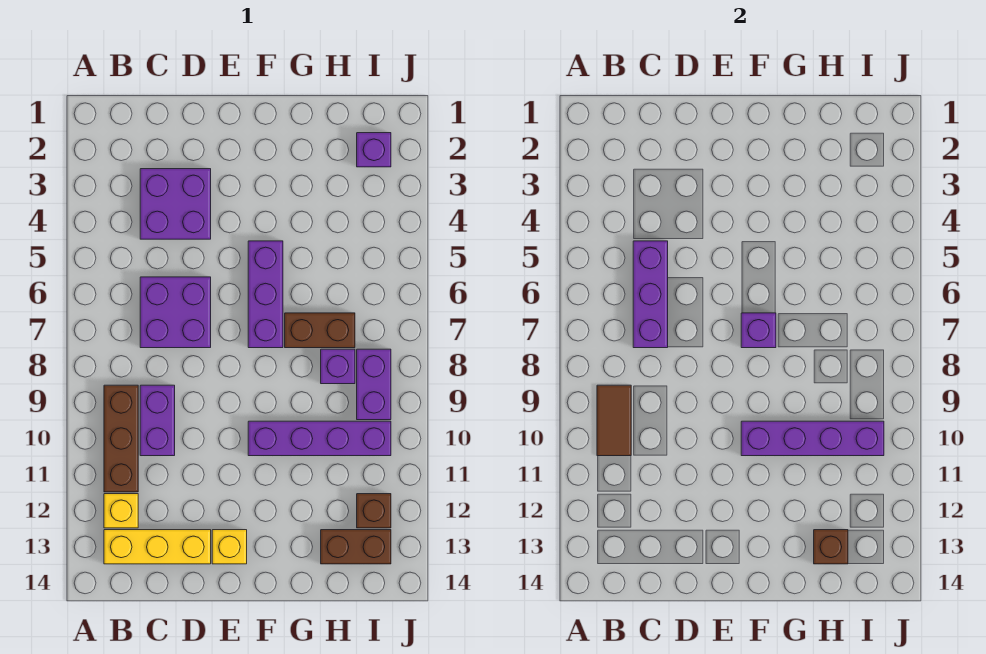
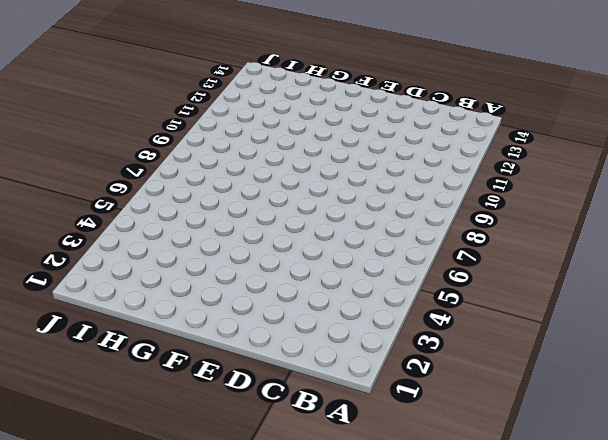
none -> brown 1x3 brick [104,385,138,492]
none -> yellow 1x1 brick [104,494,138,528]
none -> yellow 1x3 brick [104,530,211,564]

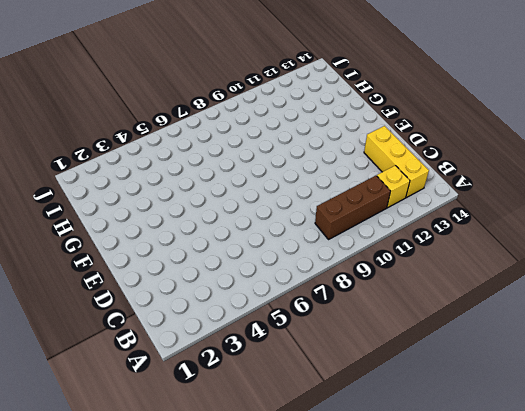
none -> purple 2x2 brick [140,169,211,239]
none -> purple 2x2 brick [140,277,211,348]
none -> purple 1x2 brick [140,385,175,456]

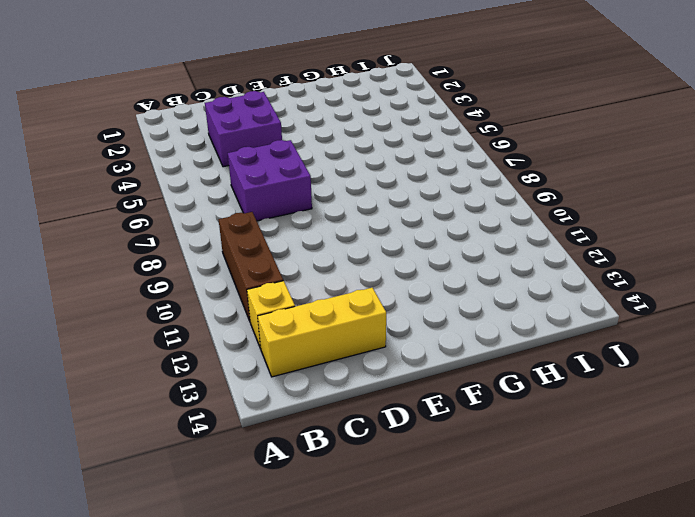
none -> purple 1x2 brick [140,385,175,456]
none -> yellow 1x1 brick [212,530,247,564]
none -> purple 1x3 brick [248,241,283,348]

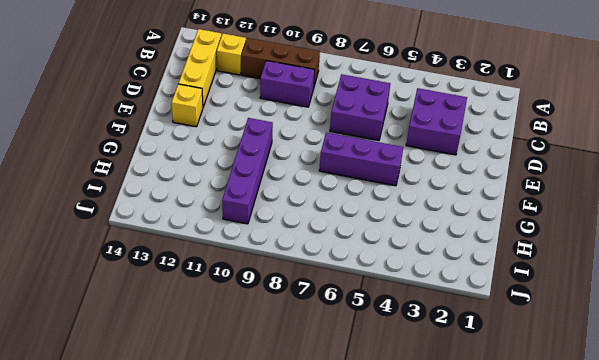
none -> brown 1x2 brick [285,313,355,348]
none -> purple 1x1 brick [321,349,355,384]
none -> brown 1x2 brick [321,530,391,564]

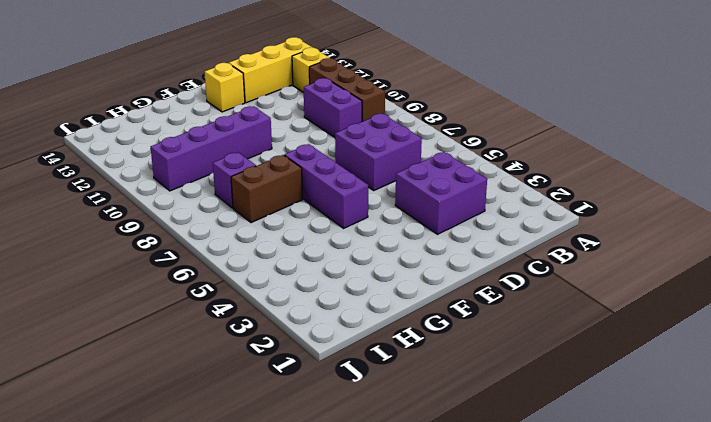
none -> brown 1x2 brick [321,530,391,564]
none -> purple 1x1 brick [357,133,391,167]
none -> purple 1x2 brick [357,349,391,420]

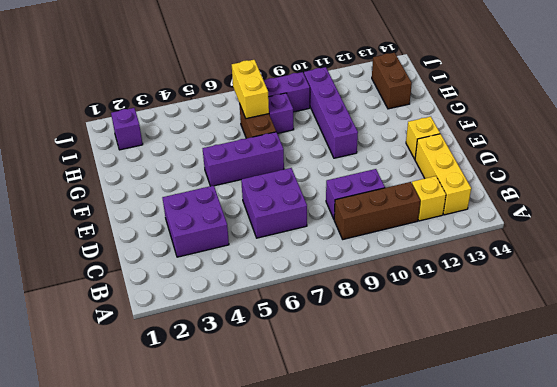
yellow 1x2 brick [232,60,269,119] -> none
none -> brown 1x1 brick [357,494,391,528]
none -> brown 1x2 tile [597,385,631,456]
none -> purple 1x3 brick [633,241,668,348]

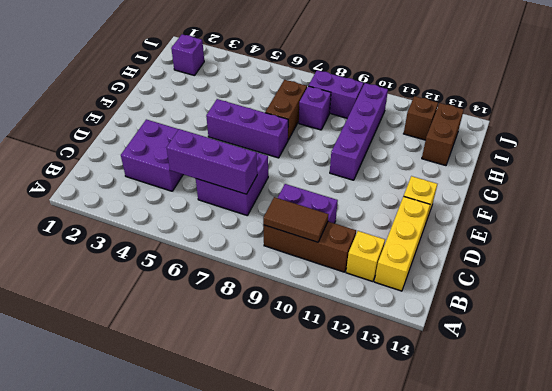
none -> purple 1x1 brick [741,313,776,348]
none -> purple 1x4 brick [741,421,884,456]
none -> brown 1x1 brick [814,530,848,564]

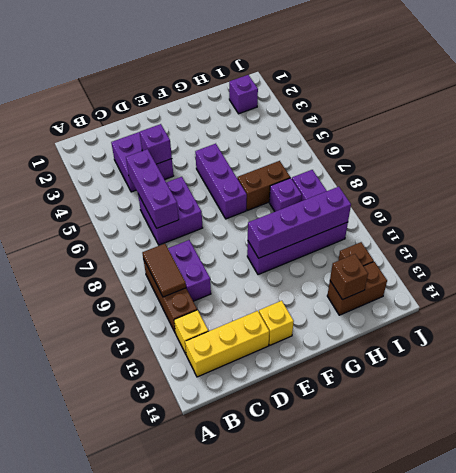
purple 1x1 brick [140,124,172,164] -> purple 1x1 brick moved to [741,313,776,348]

